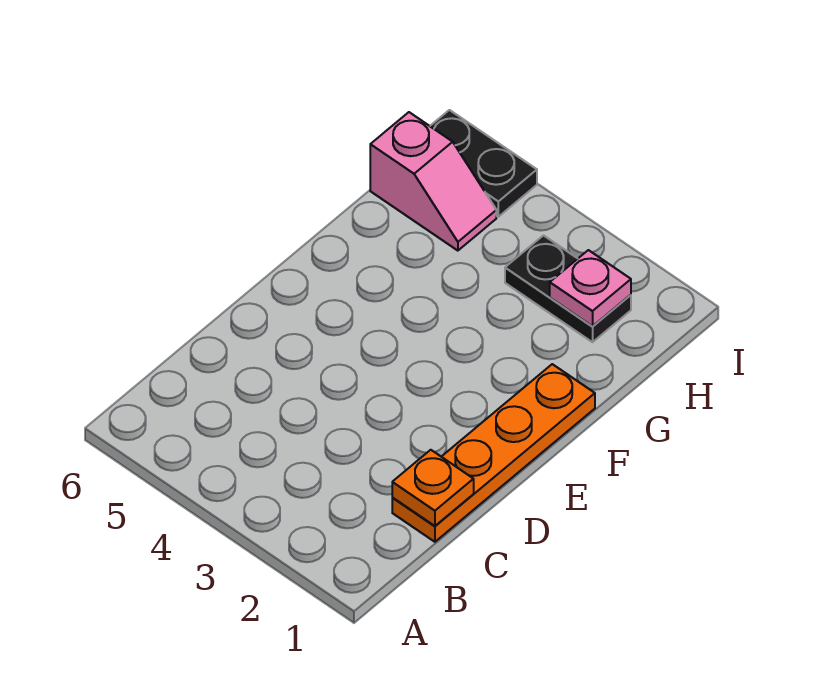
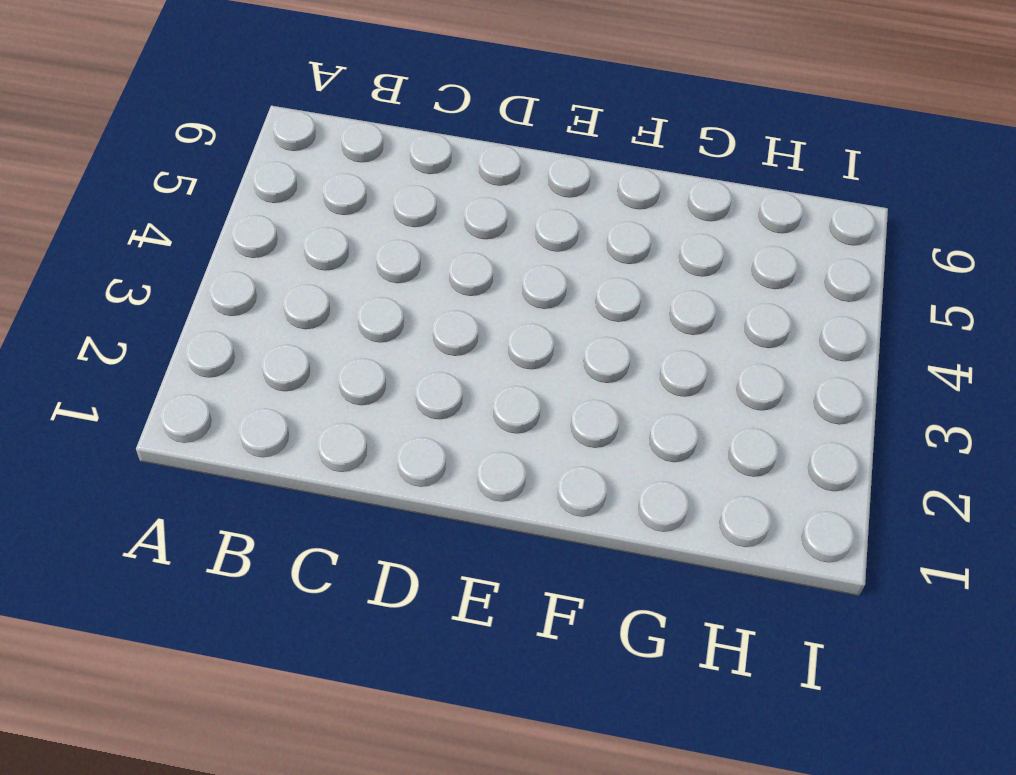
none -> orange 1x4 plate [392,364,595,542]
none -> black 1x2 plate [505,235,631,342]

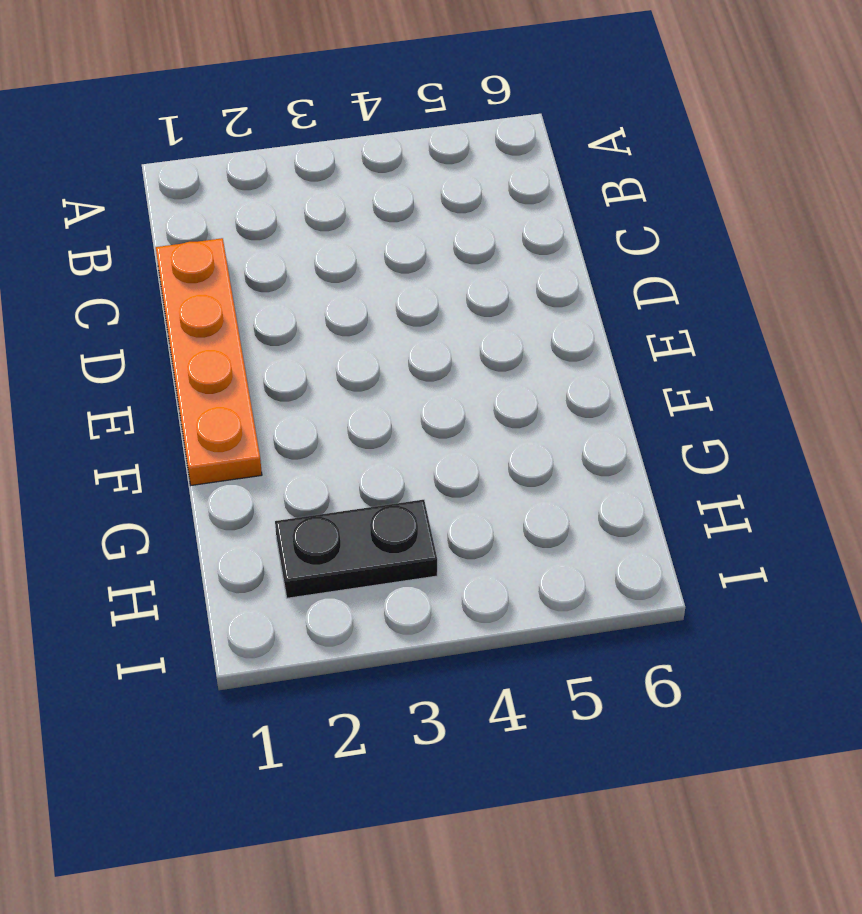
none -> pink 1x2 slope [370,112,496,251]
none -> black 1x2 plate [430,110,537,217]

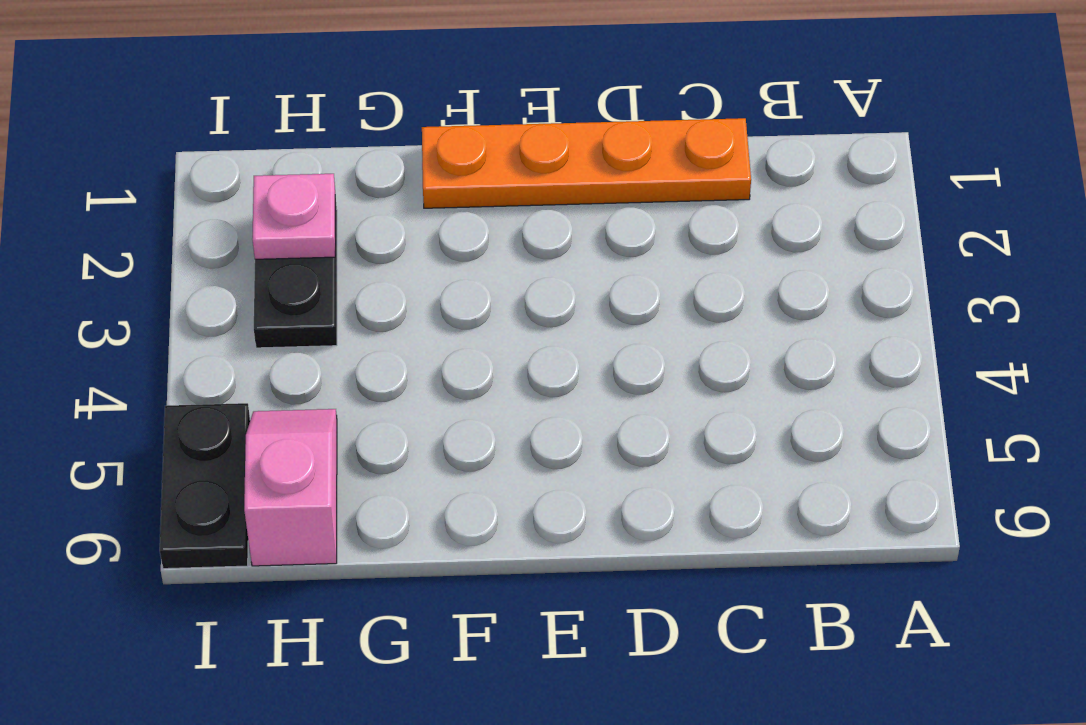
none -> orange 1x1 plate [392,450,474,526]

